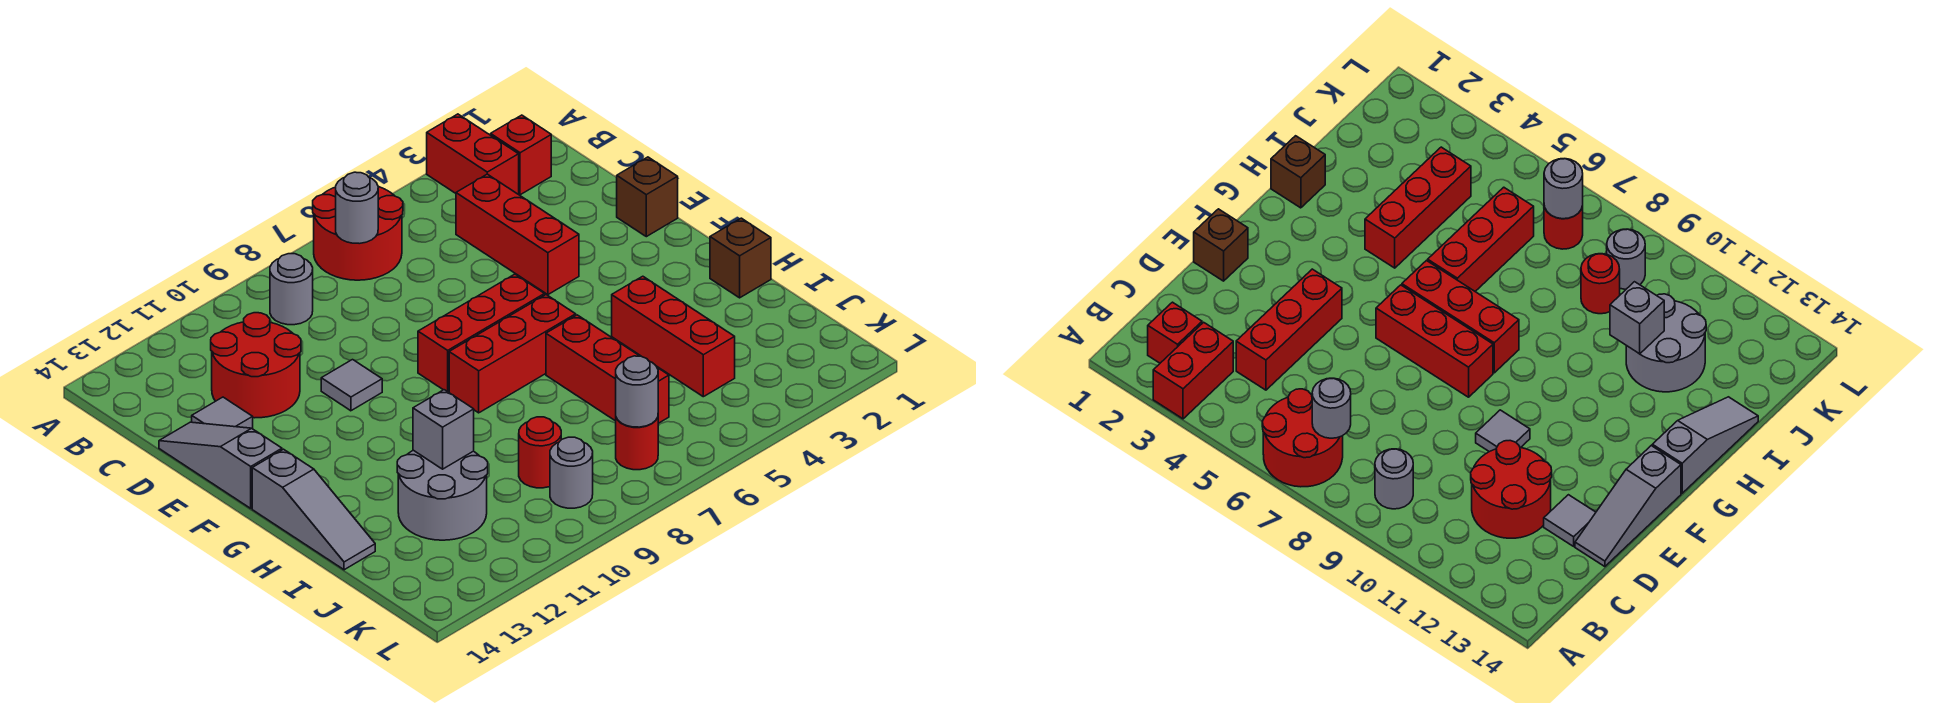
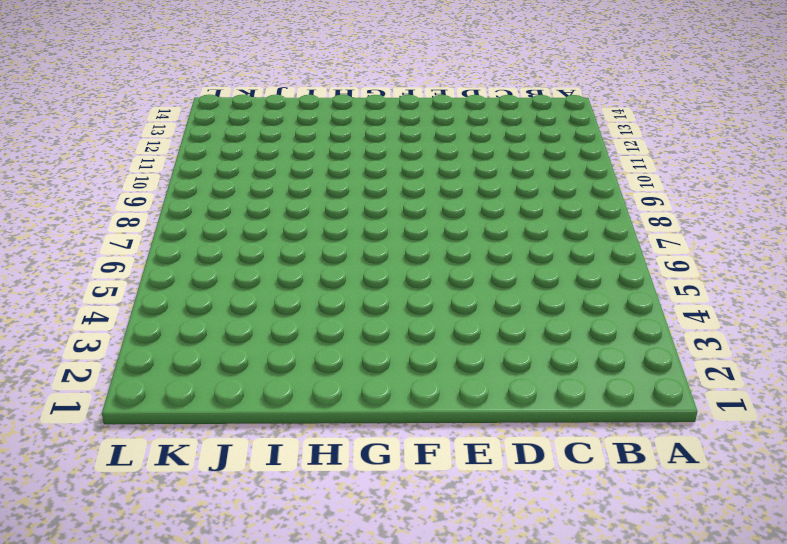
none -> red 1x2 brick [427,114,519,194]
none -> red 2x2 round brick [313,187,403,280]
none -> red 1x1 brick [491,115,551,195]

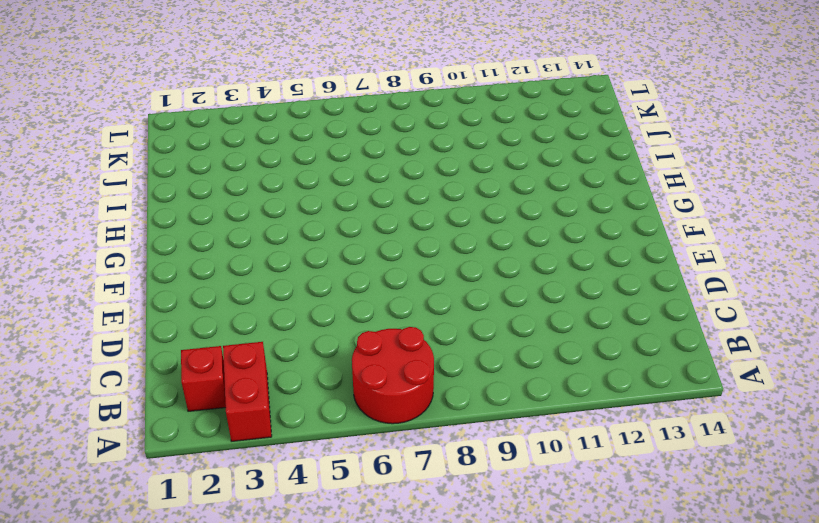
none -> grey 1x1 round brick [270,254,313,325]
none -> red 1x3 brick [456,174,579,295]
none -> red 2x2 round brick [211,313,301,418]

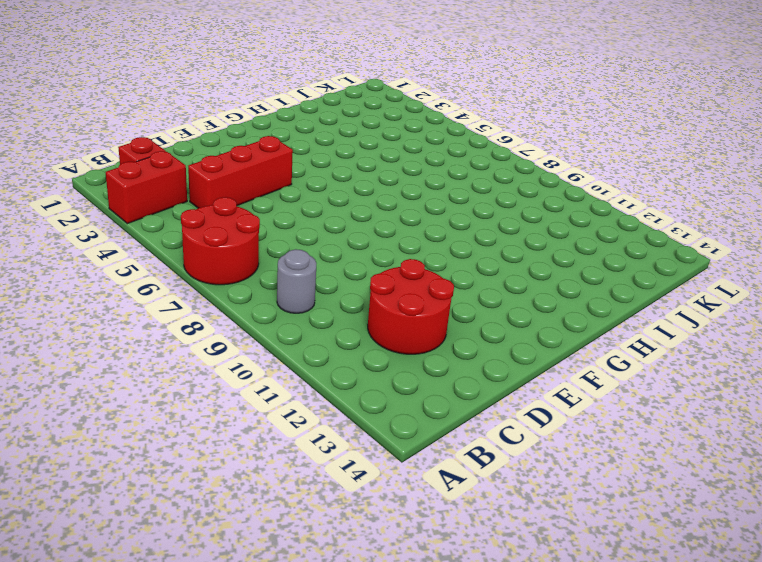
none -> grey 1x1 tile [192,397,253,429]
none -> grey 1x3 slope [159,422,282,508]
none -> brown 1x1 brick [617,157,678,237]

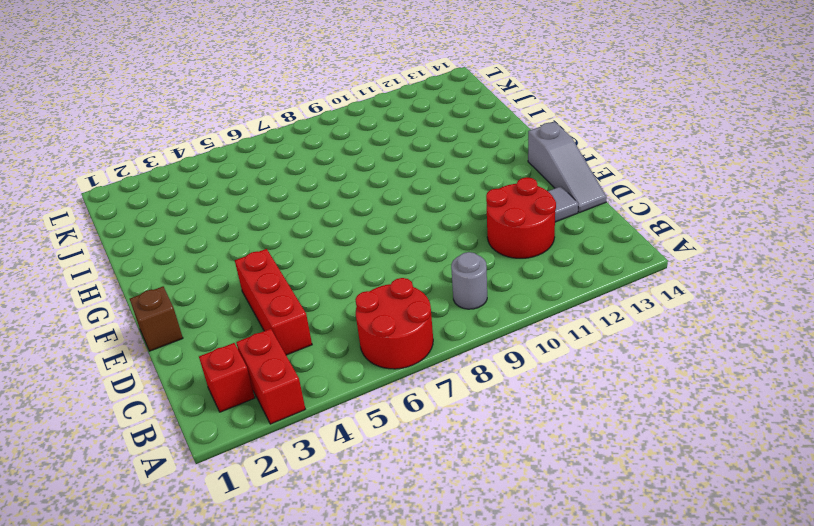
none -> grey 1x1 tile [321,360,382,411]
none -> red 1x3 brick [418,274,545,392]
none -> red 1x3 brick [449,295,576,413]

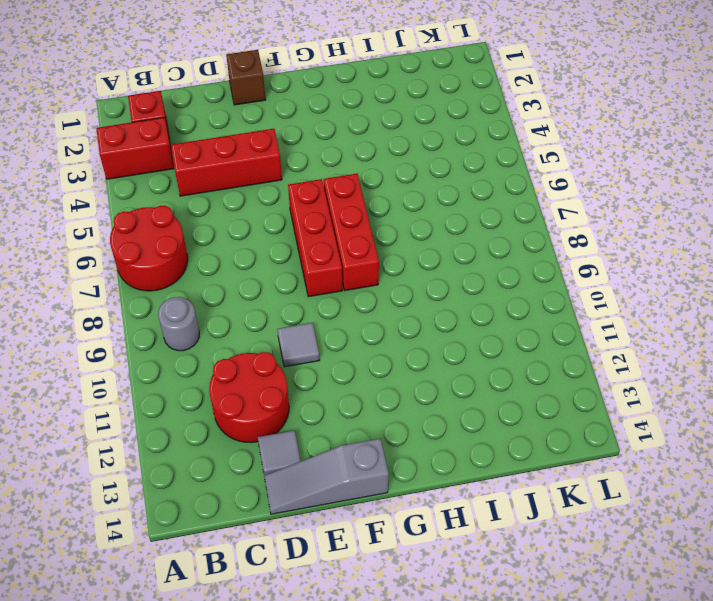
none -> grey 1x3 slope [252,449,375,570]
none -> brown 1x1 brick [710,218,771,298]
none -> red 1x3 brick [612,276,735,397]

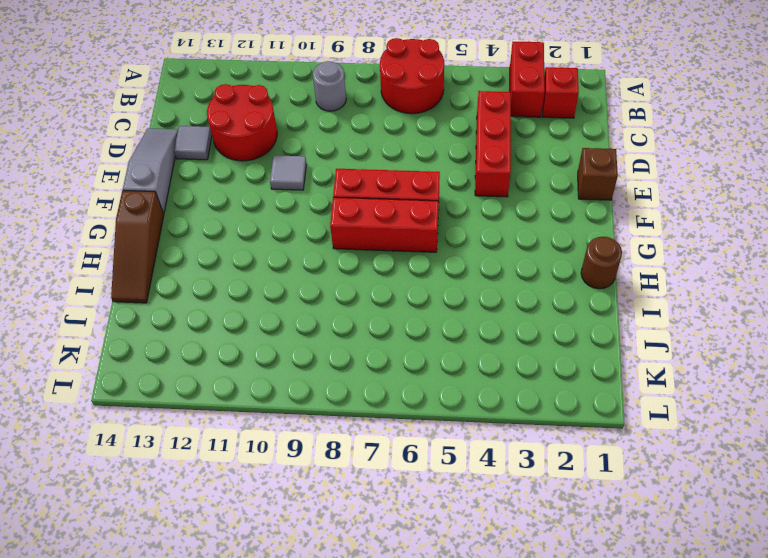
brown 1x3 slope [111,190,164,303] -> grey 1x3 slope [252,449,375,570]
brown 1x1 round brick [581,237,622,289] -> brown 1x1 brick [710,218,771,298]
none -> red 1x3 brick [612,276,735,397]
none -> red 1x3 brick [546,315,669,423]
none -> grey 2x2 round brick [397,450,488,540]

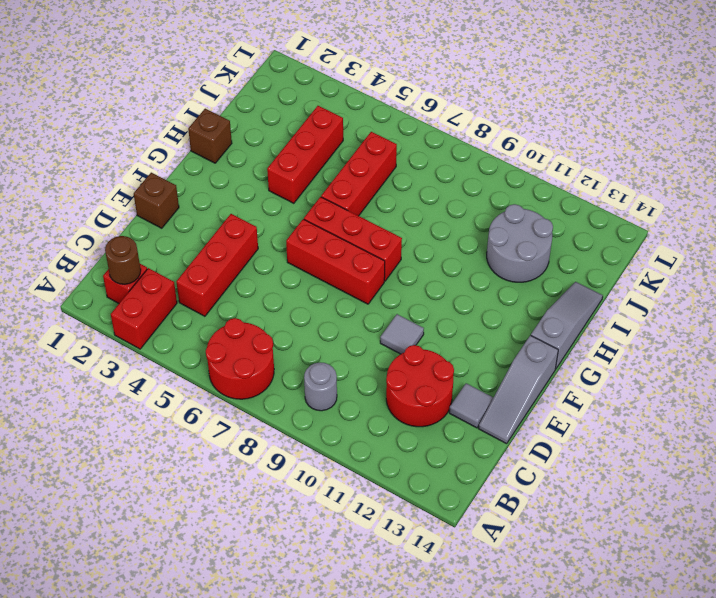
brown 1x1 round brick [105,236,141,284] -> none
none -> red 1x1 round brick [519,417,561,488]
none -> red 1x1 round brick [616,417,658,470]
none -> grey 1x1 round brick [550,437,593,508]

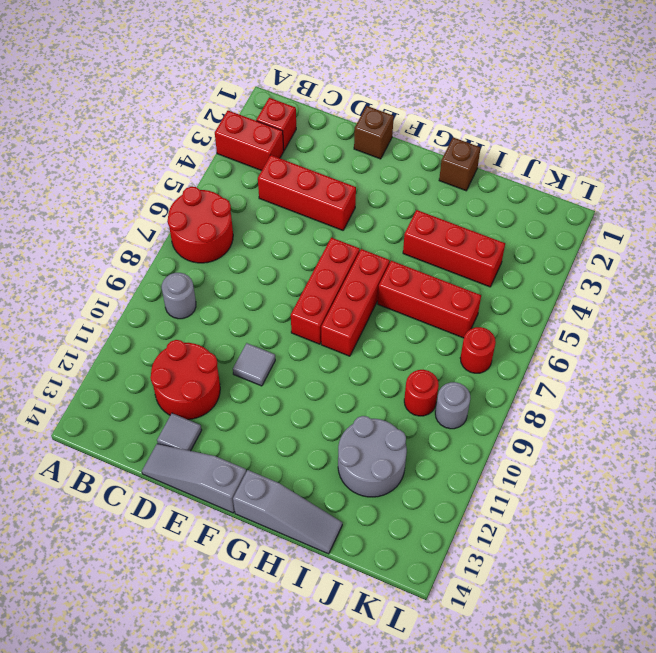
none -> grey 1x1 round brick [336,172,378,244]
none -> grey 1x1 brick [413,390,474,469]
none -> grey 1x1 round brick [616,356,658,427]

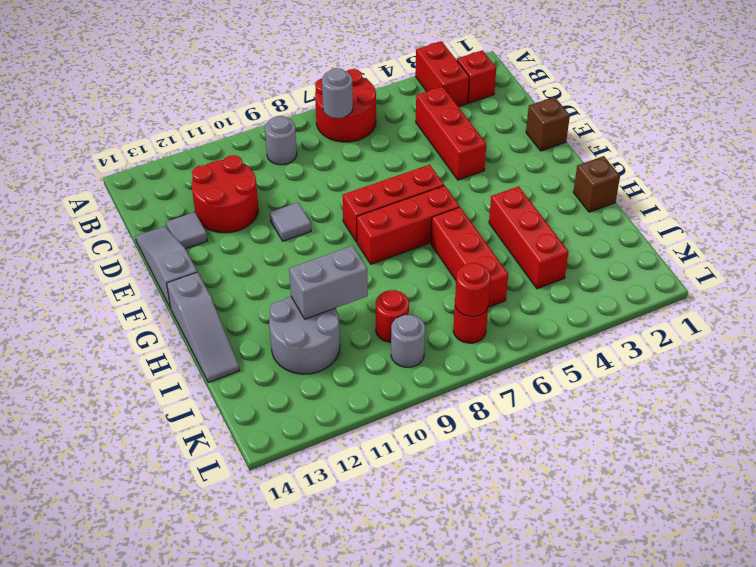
grey 1x2 brick [289,246,368,319] -> grey 1x1 brick [413,390,474,469]
red 1x1 round brick [455,263,491,317] -> grey 1x1 round brick [616,356,658,427]

